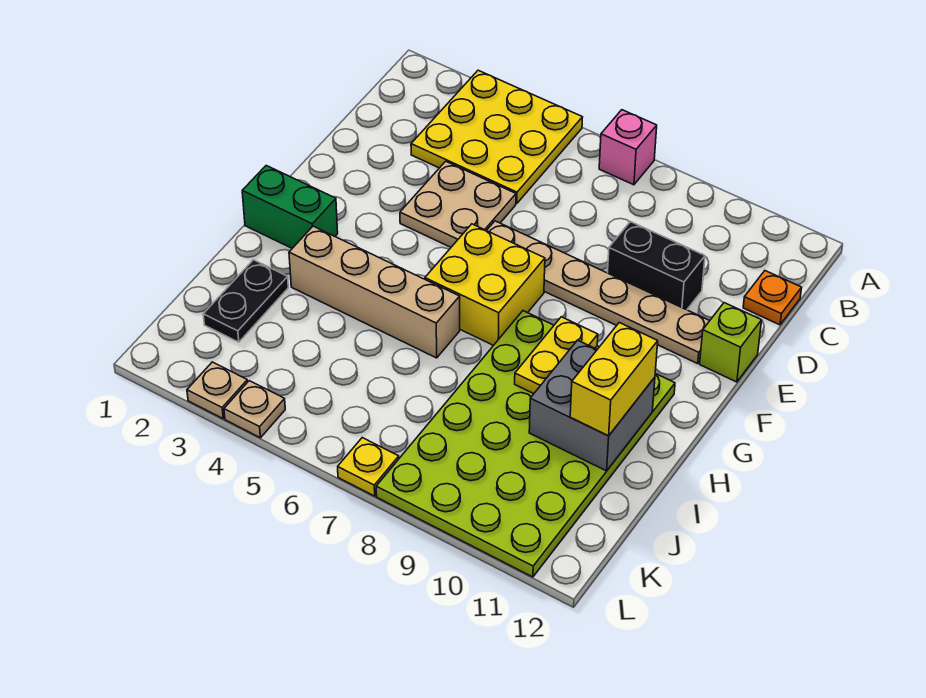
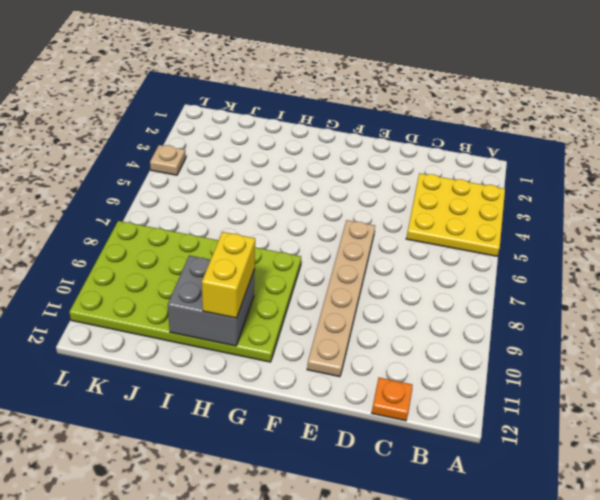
yellow 1x2 brick [202,232,255,318] -> yellow 1x2 brick turned to [570,323,658,436]
none -> pink 1x1 brick [599,110,657,185]
none -> tan 2x2 plate [400,161,516,247]
none -> black 1x2 brick [608,222,705,310]

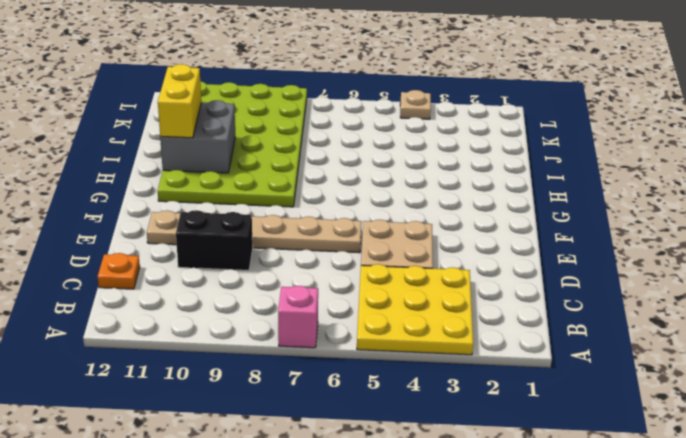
none -> lime 1x1 brick [700,303,762,382]
none -> yellow 2x2 brick [425,224,545,346]
none -> green 1x2 brick [242,166,338,248]

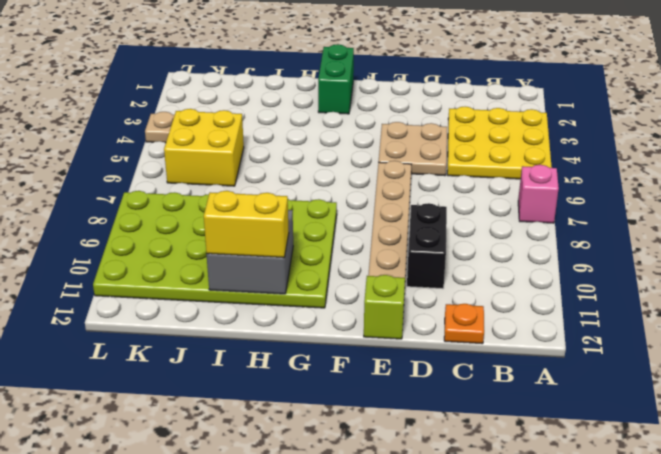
yellow 2x2 brick [164,109,244,186] -> yellow 2x2 brick moved to [425,224,545,346]
none -> tan 1x4 brick [289,226,460,358]
none -> black 1x2 plate [203,260,288,342]
none -> tan 1x1 plate [187,362,248,419]

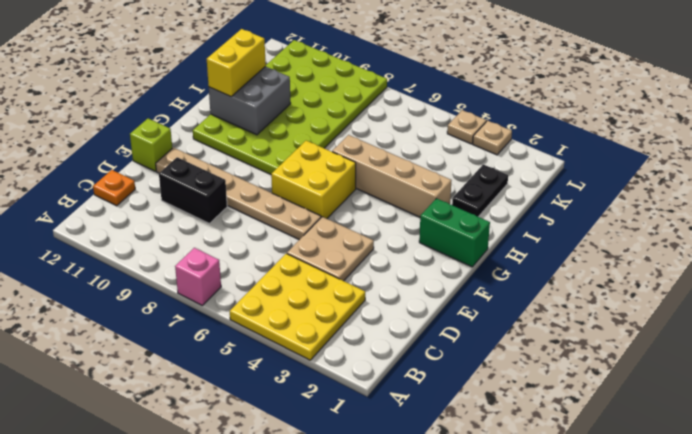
none -> yellow 1x1 plate [338,438,399,496]
none -> yellow 1x2 plate [515,317,598,394]

